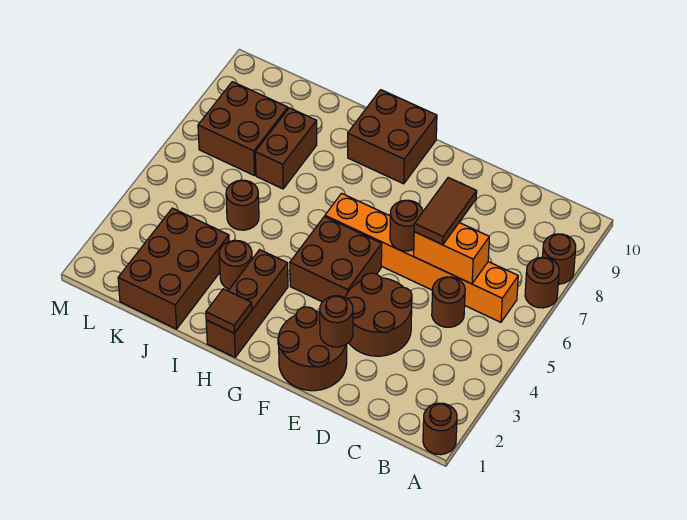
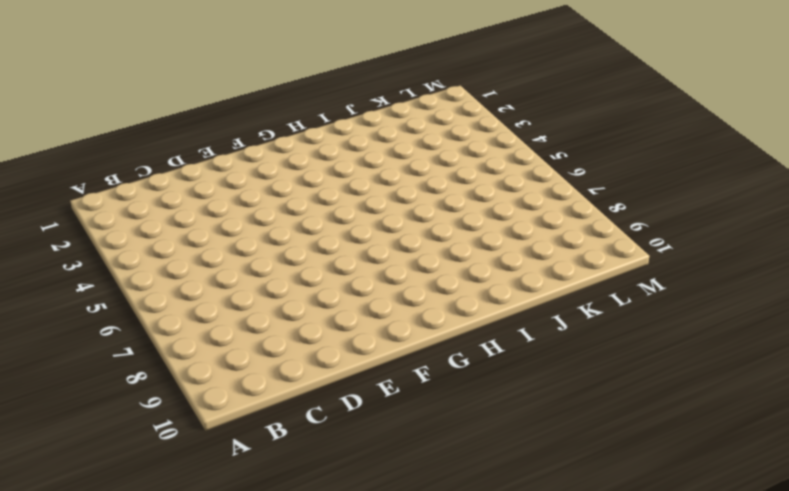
none -> brown 1x1 round brick [423,403,457,455]
none -> brown 1x1 round brick [525,257,559,308]
none -> brown 1x1 round brick [543,234,576,284]

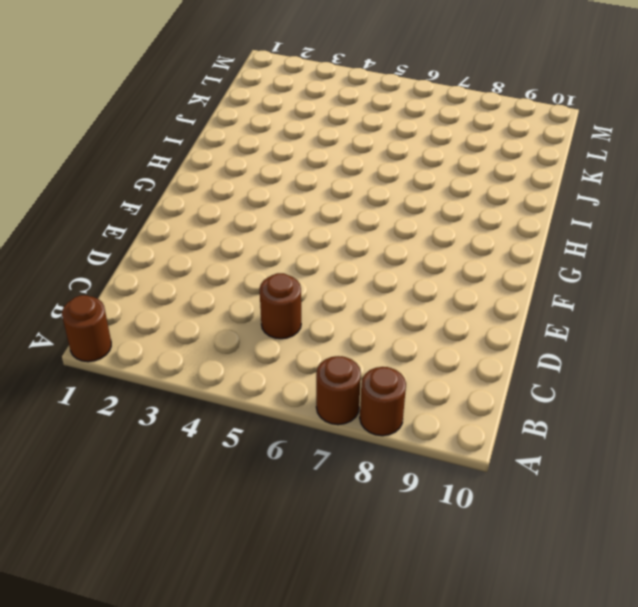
none -> orange 1x6 brick [325,193,518,322]
none -> brown 2x2 round brick [345,273,412,356]
none -> brown 2x2 round brick [278,307,347,391]

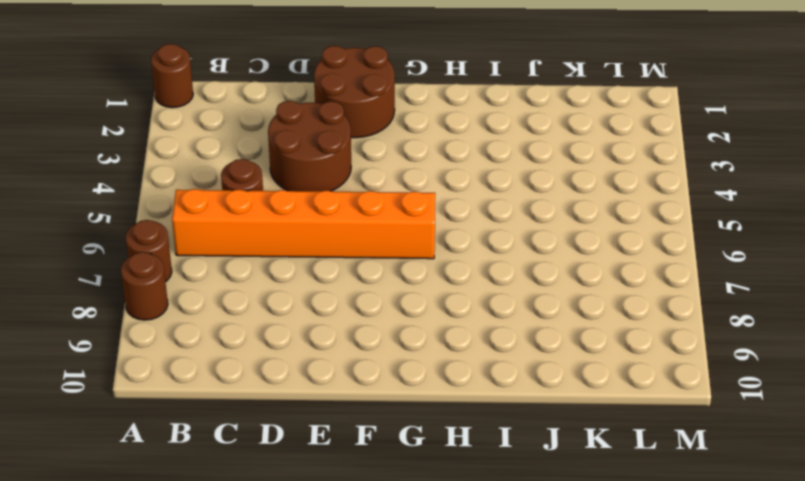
none -> brown 2x2 brick [290,217,382,302]
none -> brown 2x2 brick [348,90,437,184]
none -> brown 1x3 brick [206,250,288,357]

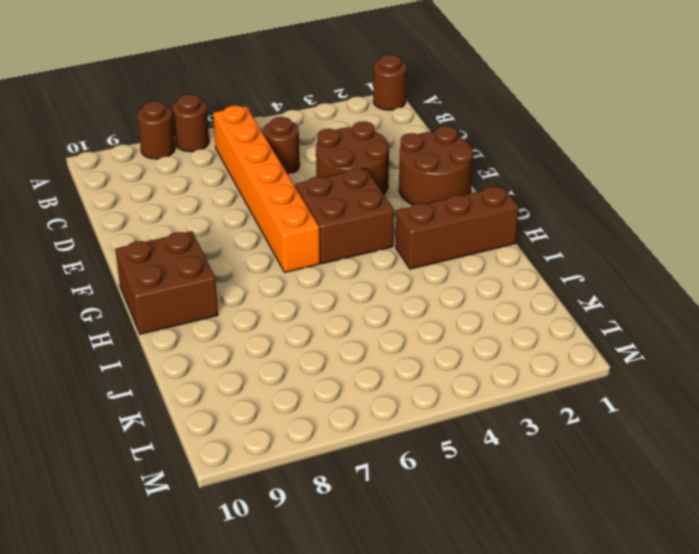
none -> brown 1x1 round brick [219,240,252,289]
none -> brown 2x3 brick [118,208,229,329]
none -> brown 1x1 round brick [226,180,259,230]

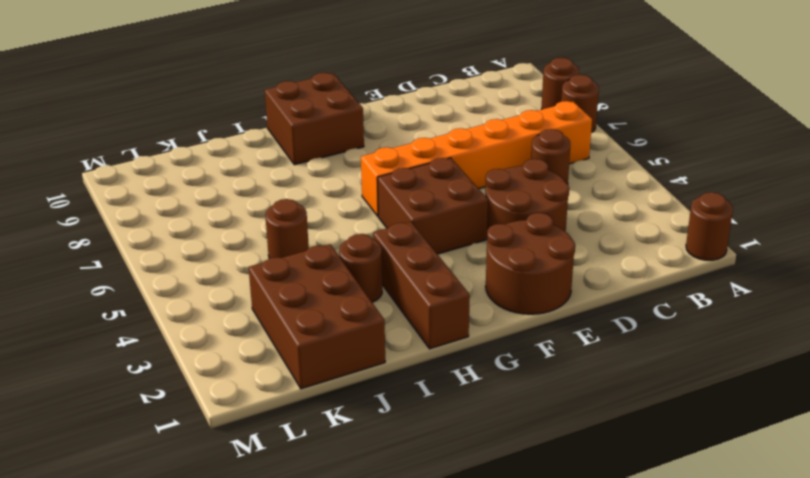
none -> brown 1x2 brick [255,108,317,189]
none -> brown 2x2 brick [198,82,288,176]
none -> orange 1x2 brick [414,223,489,284]

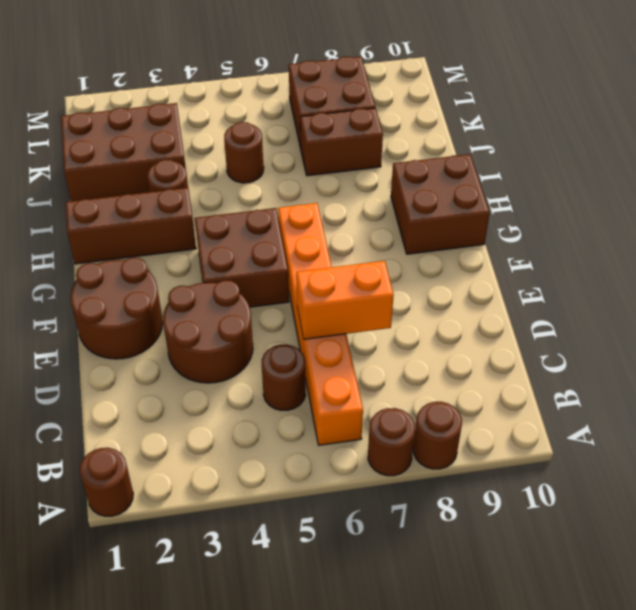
orange 1x2 brick [296,261,394,339] -> orange 1x2 brick turned to [414,223,489,284]
none -> brown 1x1 round brick [320,296,353,347]
none -> brown 1x1 round brick [390,200,423,251]
none -> brown 1x1 tile [206,289,252,333]

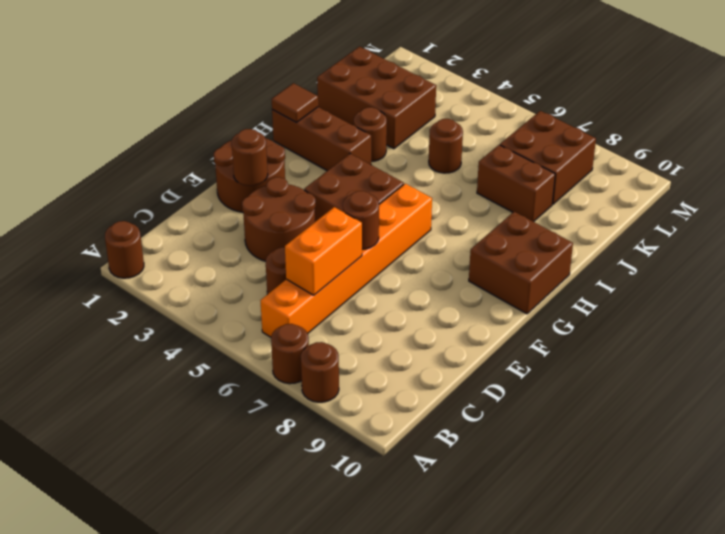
none -> brown 1x2 tile [414,178,477,245]

